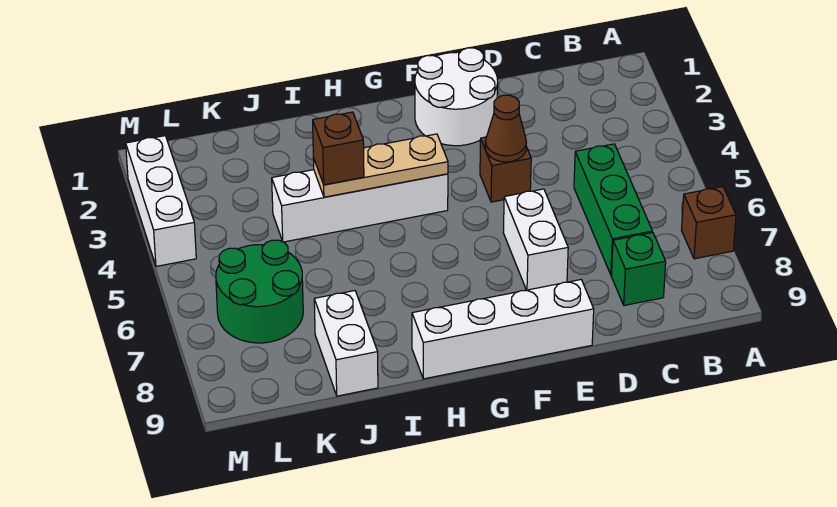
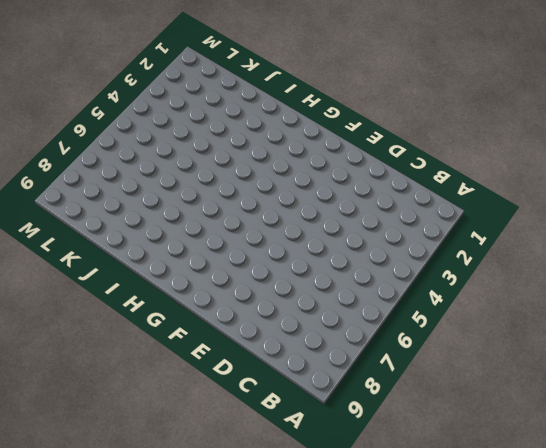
none -> brown 1x1 brick [681,187,736,259]
none -> green 1x3 brick [574,144,652,275]
none -> green 1x1 brick [611,232,666,305]

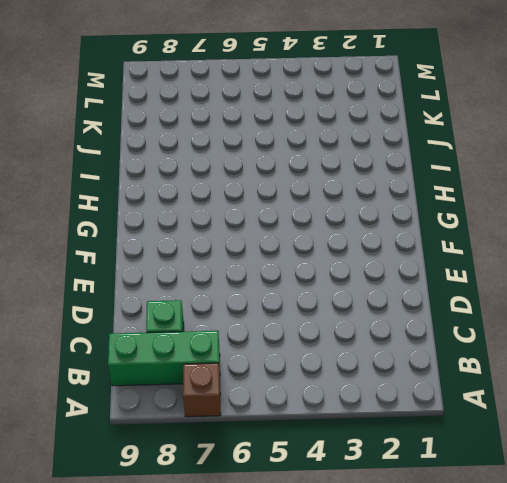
green 1x3 brick [108,331,220,386] -> green 1x3 brick moved to [574,144,652,275]
none -> white 2x2 round brick [415,48,498,146]
none -> brown 1x1 brick [480,137,531,202]
none -> white 1x2 brick [503,189,568,290]

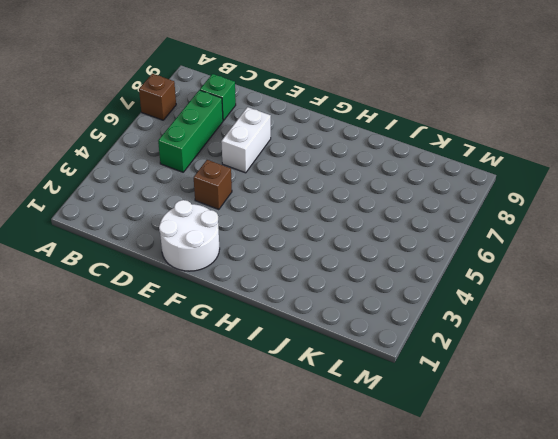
none -> white 1x4 brick [412,280,594,379]
none -> white 1x4 brick [272,170,448,242]
none -> white 1x2 brick [314,291,378,396]

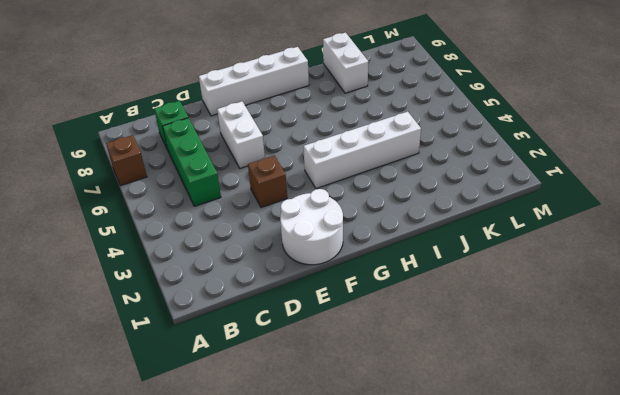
none -> green 2x2 round brick [216,240,303,343]
none -> white 1x3 brick [126,136,196,266]
none -> brown 1x1 cone [485,95,526,162]

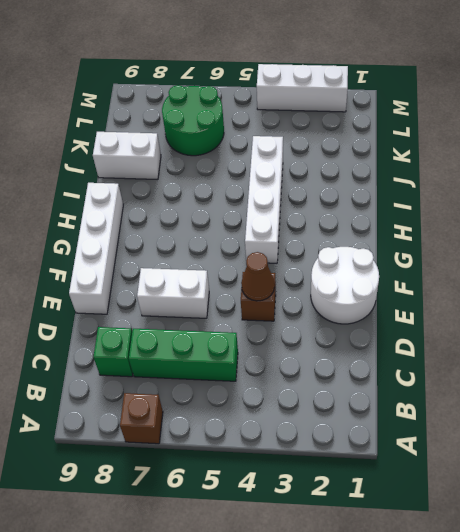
none -> tan 1x3 plate [313,134,448,197]
none -> brown 1x1 brick [313,112,364,185]

